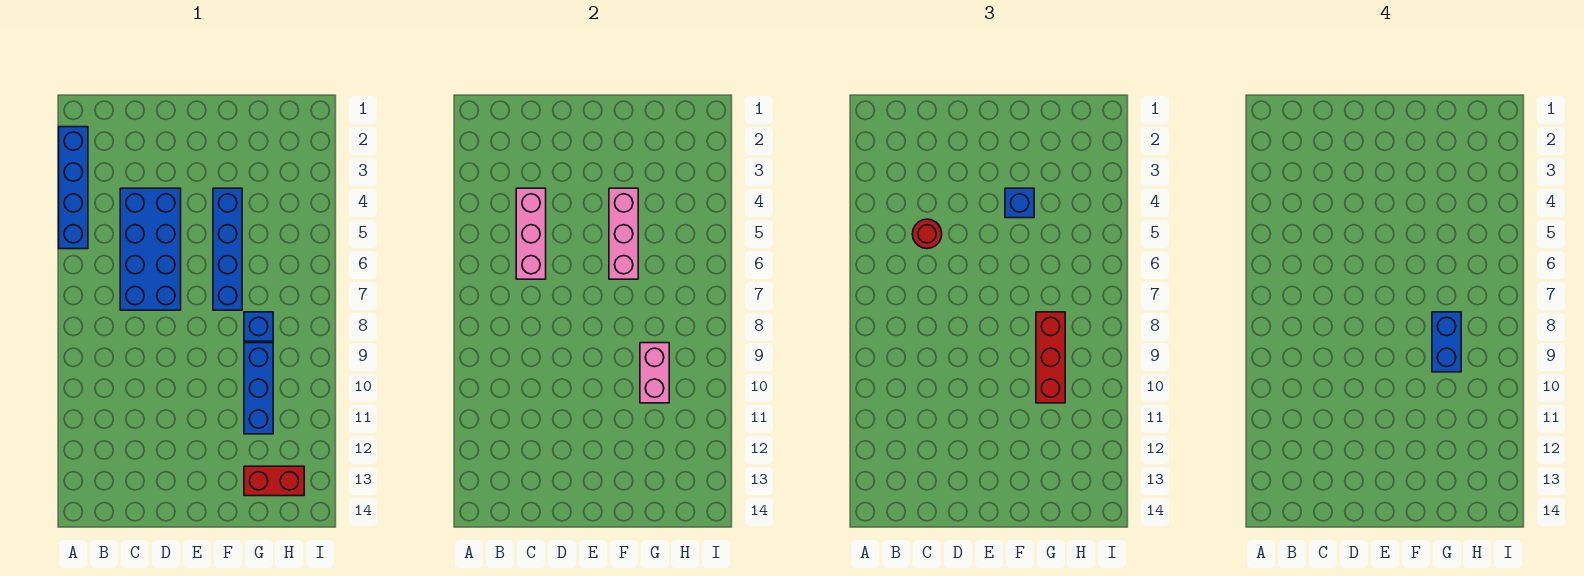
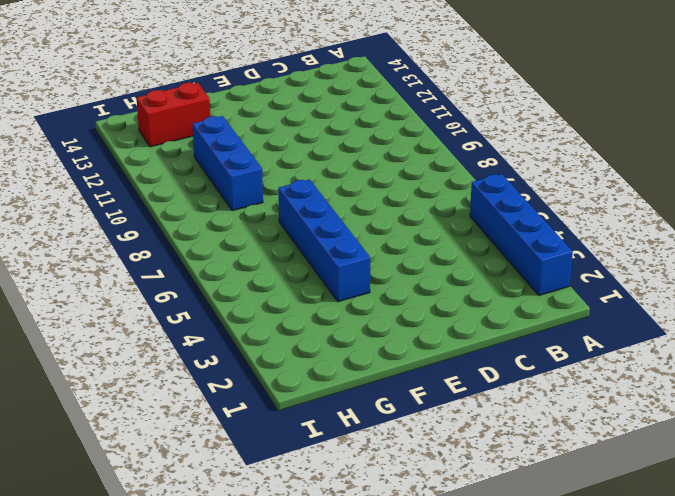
none -> blue 2x4 brick [120,188,181,310]
none -> blue 1x1 brick [244,312,273,341]
none -> pink 1x3 brick [516,188,546,279]

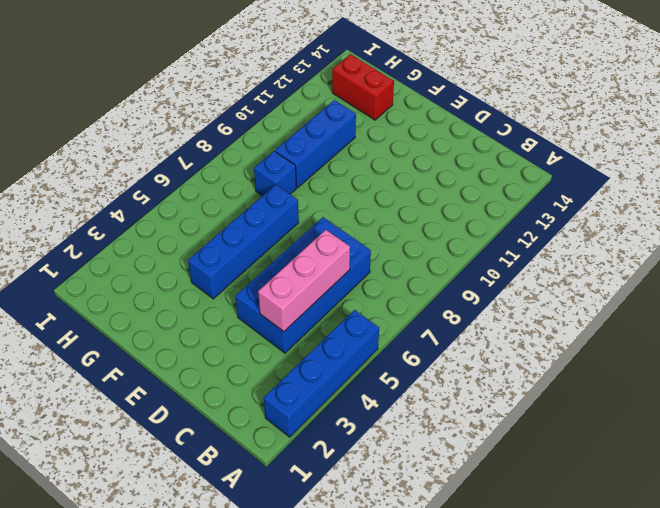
none -> pink 1x3 brick [609,188,638,279]
none -> pink 1x2 brick [640,343,669,403]
none -> red 1x1 round brick [912,219,942,249]

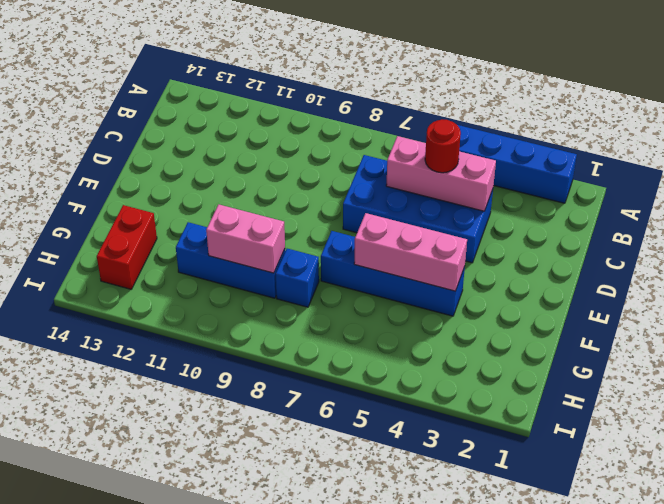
none -> blue 1x1 brick [1005,188,1034,218]
none -> red 1x3 brick [1036,312,1065,403]
none -> blue 1x2 brick [1432,312,1461,372]

